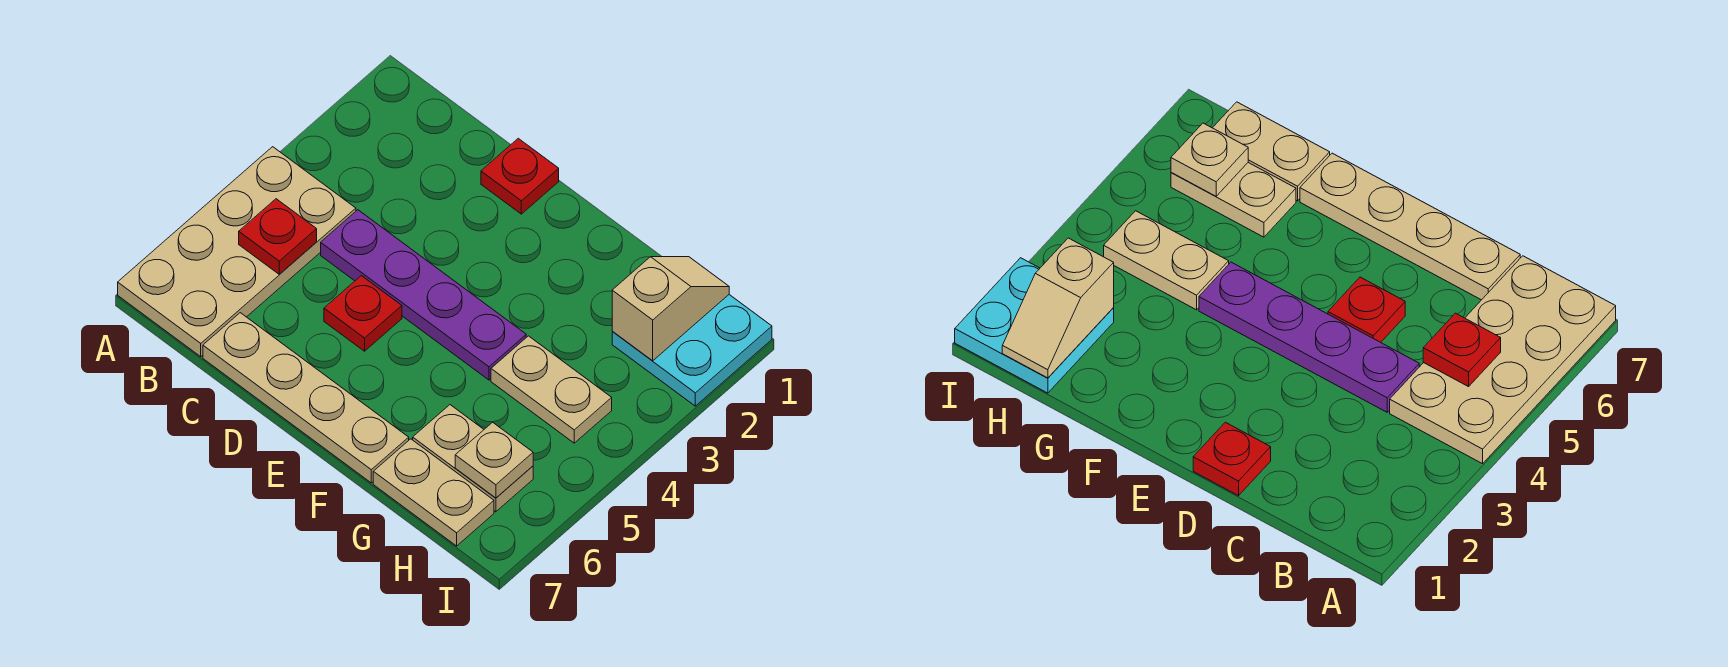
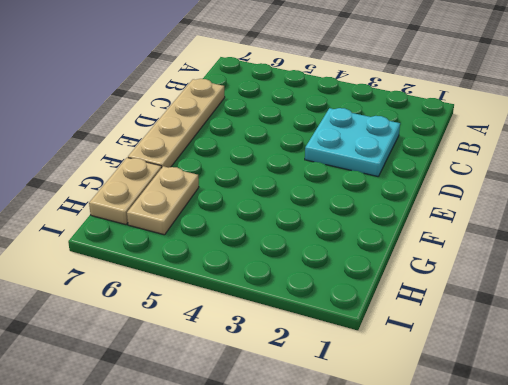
cyan 2x2 plate [305,108,400,176] -> cyan 2x2 plate moved to [612,295,772,406]
none -> tan 2x4 plate [118,147,356,357]
none -> purple 1x4 plate [321,210,526,380]
none -> red 1x1 plate [481,138,559,214]

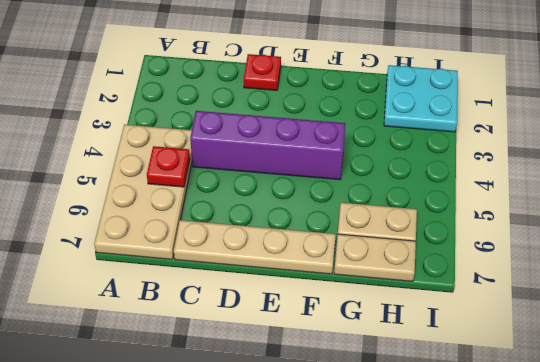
purple 1x4 brick [190,111,345,180] -> purple 1x4 plate [321,210,526,380]
none -> red 1x1 plate [324,276,402,351]
none -> tan 1x2 plate [491,336,612,443]
none -> tan 1x2 slope [612,257,729,361]

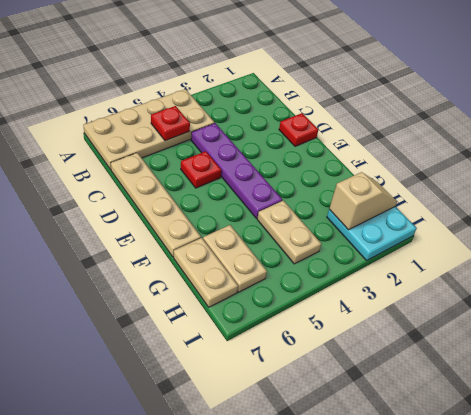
none -> tan 1x1 plate [455,422,533,498]

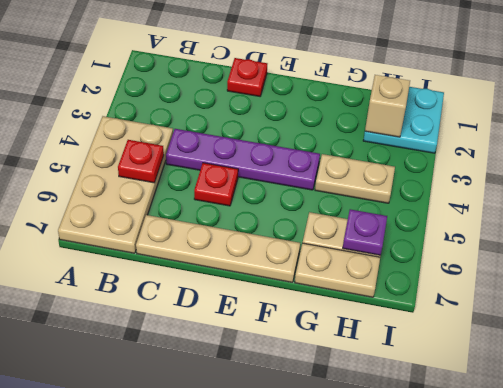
purple 1x1 plate [343,209,387,255] -> tan 1x1 plate [455,422,533,498]

